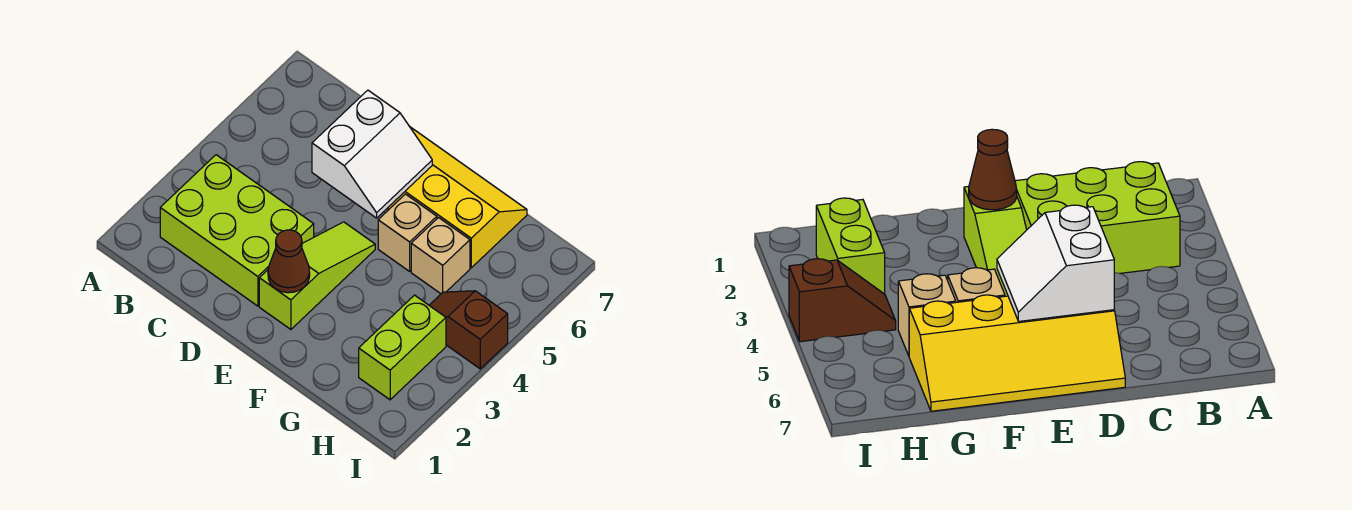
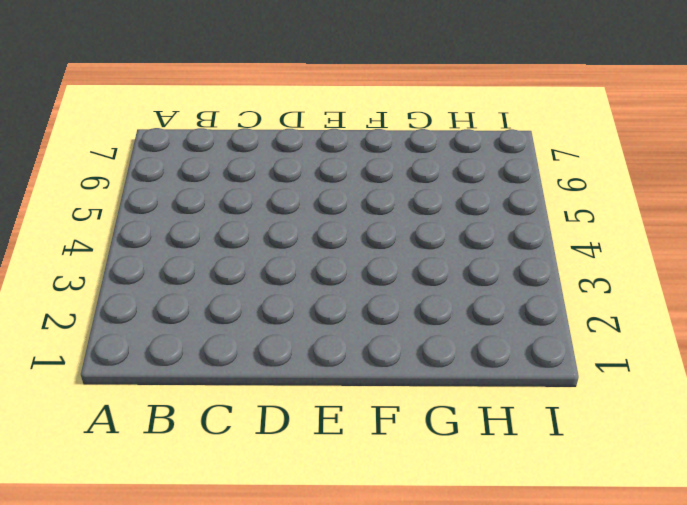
none -> lime 2x3 brick [160,155,314,306]
none -> yellow 2x4 slope [387,127,527,268]

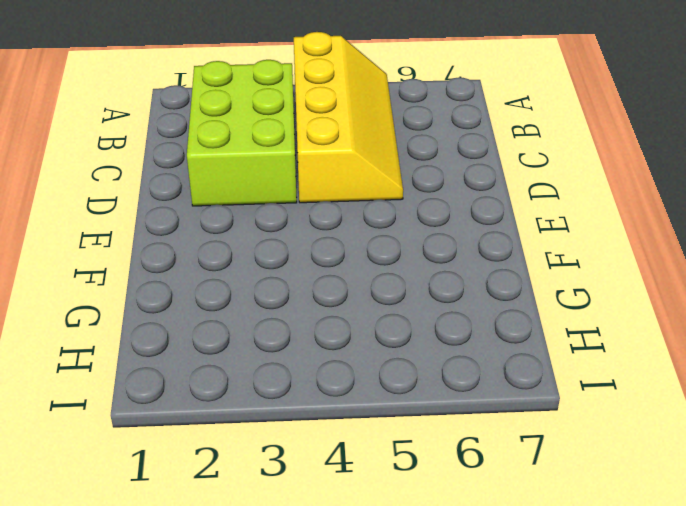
yellow 2x4 slope [294,32,403,203] -> yellow 2x4 slope moved to [387,127,527,268]
none -> lime 1x3 slope [259,222,375,329]
none -> tan 1x1 brick [378,194,437,271]

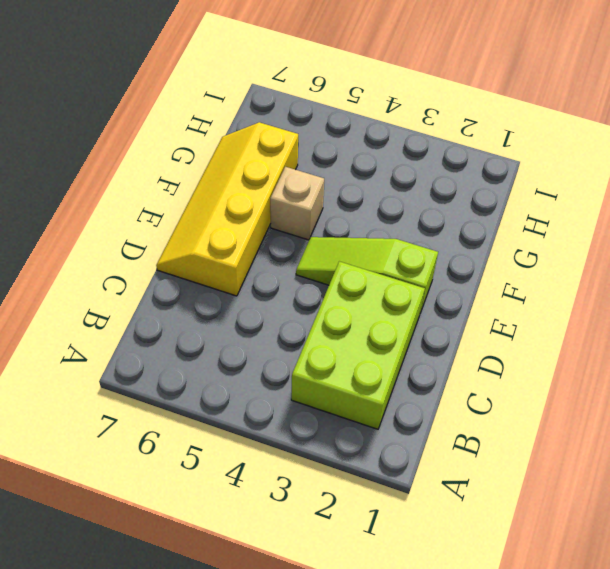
none -> tan 1x1 brick [411,218,470,294]
none -> lime 1x2 brick [359,295,446,400]

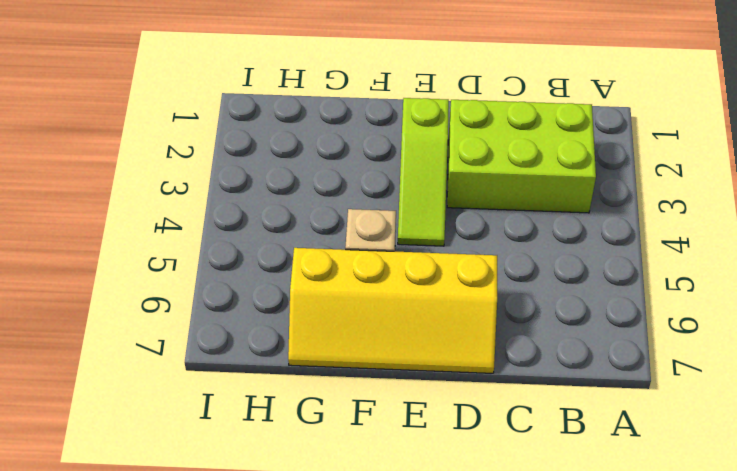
none -> tan 1x1 brick [411,218,470,294]
none -> lime 1x2 brick [359,295,446,400]

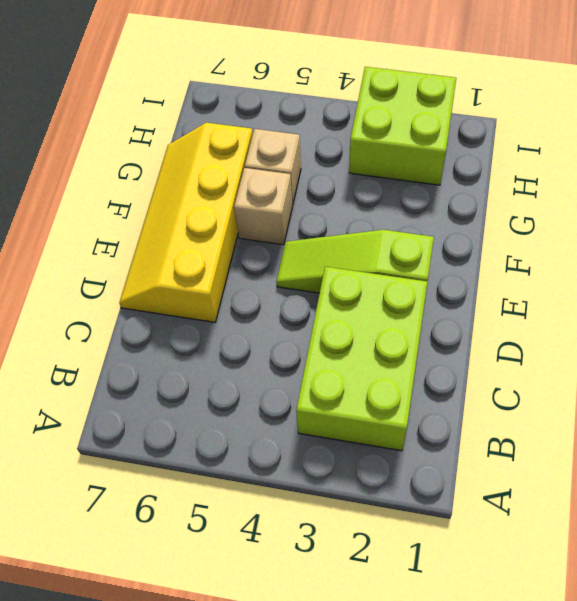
lime 2x2 brick [349,67,456,185] -> lime 1x2 brick [359,295,446,400]
none -> brown 1x2 slope [429,291,508,369]
none -> white 2x2 slope [312,90,432,218]

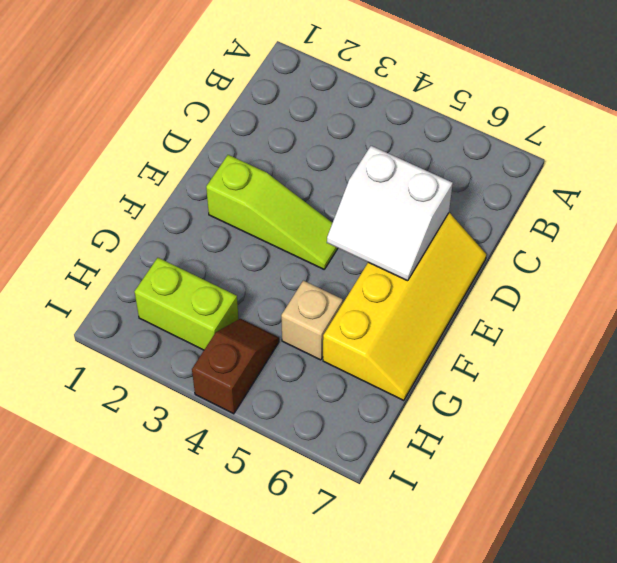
none -> lime 2x3 brick [160,155,314,306]
none -> tan 1x1 brick [378,194,437,271]

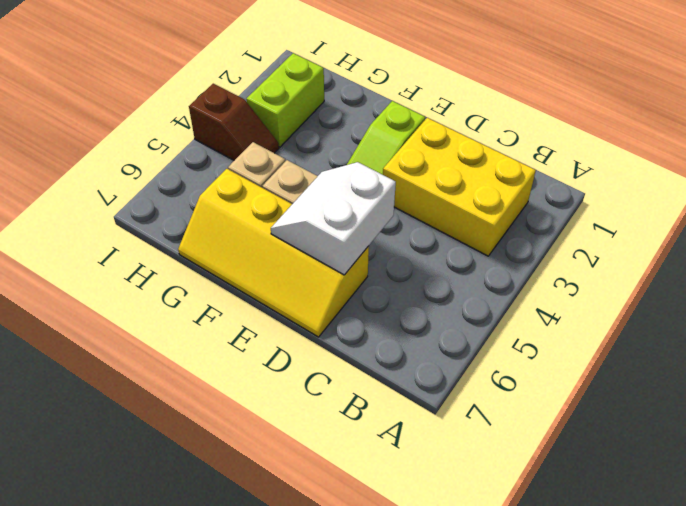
yellow 2x3 brick [383,118,536,256] -> lime 2x3 brick [160,155,314,306]
none -> brown 1x1 cone [268,230,310,293]

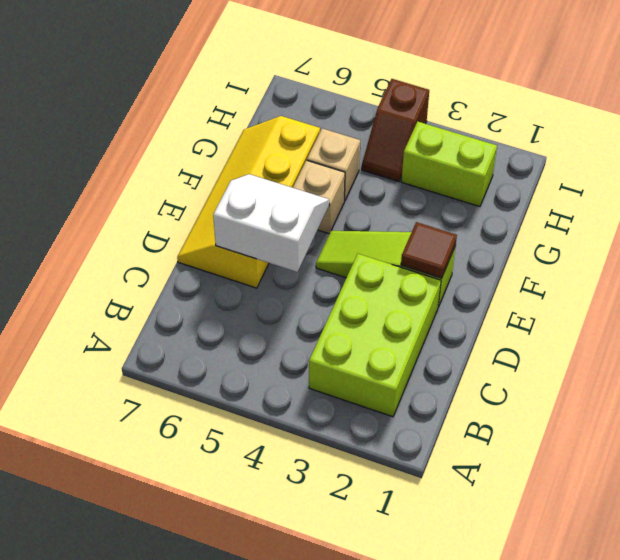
brown 1x1 tile [401,222,457,278] -> brown 1x1 cone [268,230,310,293]

